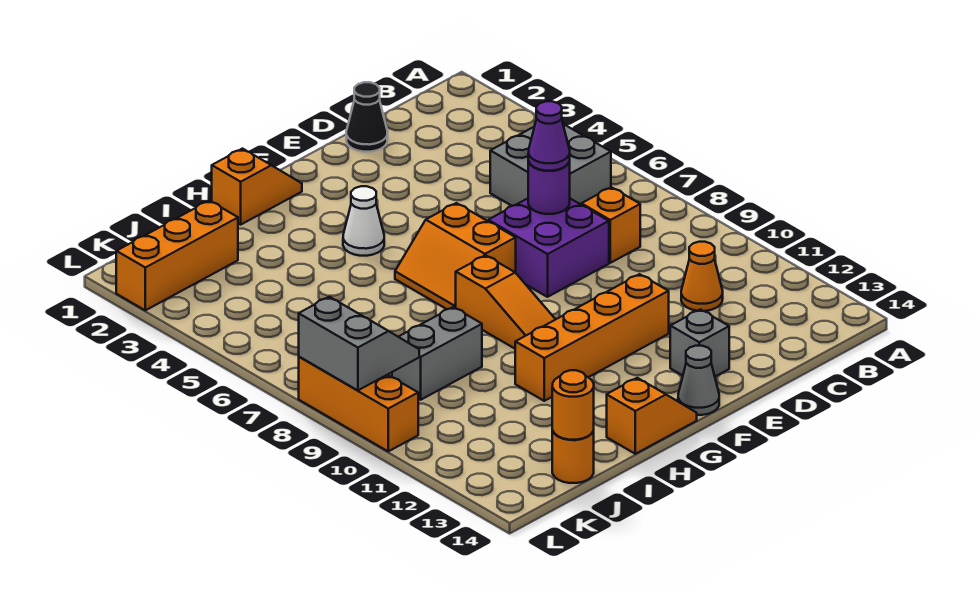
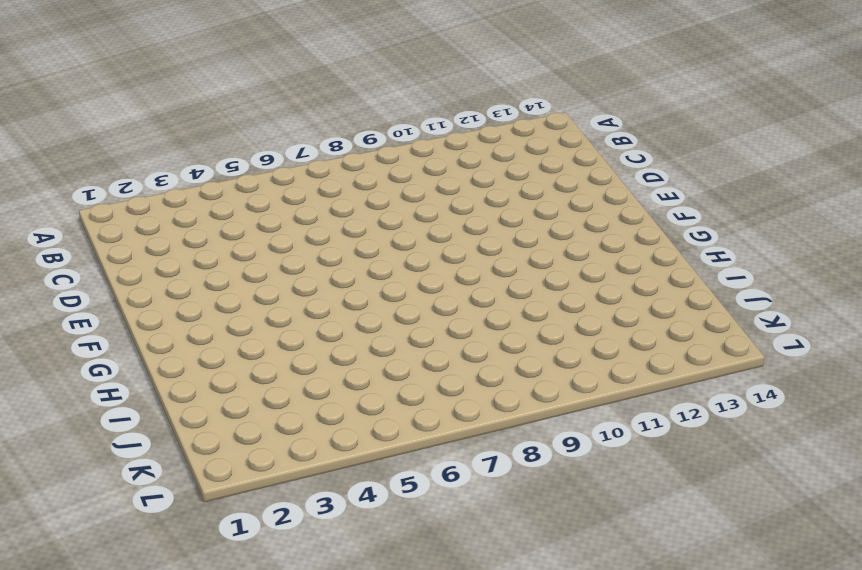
none -> grey 2x2 brick [490,124,611,206]
none -> orange 1x1 brick [581,187,640,263]
none -> orange 1x1 cone [681,242,723,311]

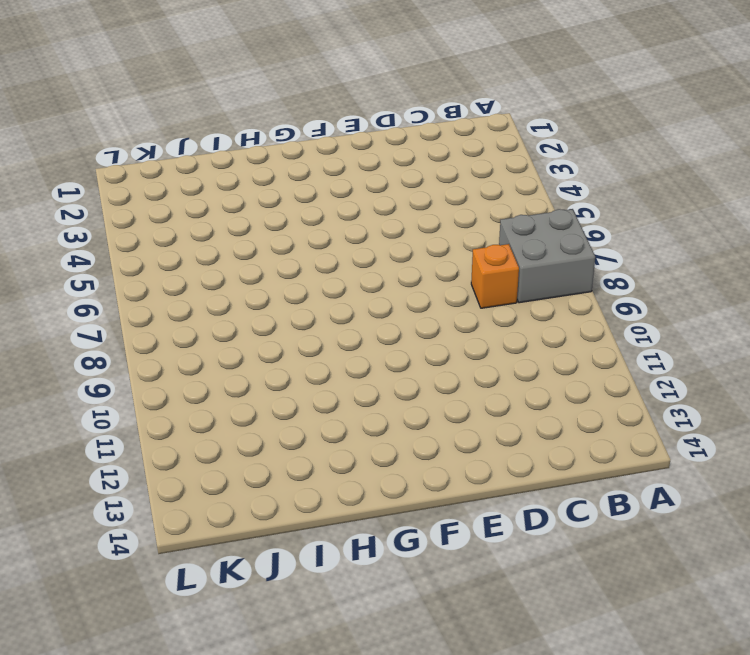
grey 2x2 brick [499,209,595,303] -> grey 2x2 brick moved to [490,124,611,206]
none -> orange 1x1 cone [681,242,723,311]
none -> black 1x1 cone [346,82,388,152]
none -> purple 2x2 brick [488,198,609,297]

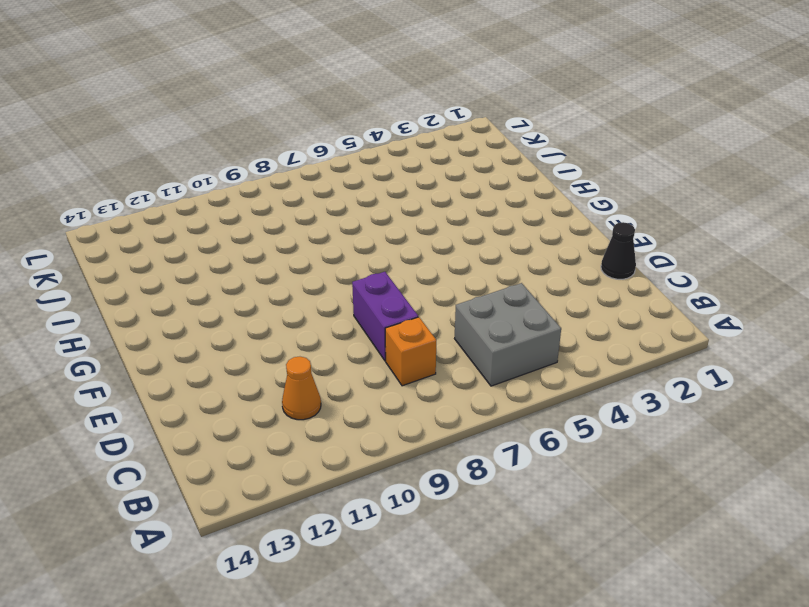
purple 1x2 brick [352,272,418,361] -> purple 2x2 brick [488,198,609,297]
none -> orange 1x4 brick [515,274,669,401]
none -> grey 1x1 brick [670,309,729,377]
none -> orange 2x2 slope [395,203,516,309]

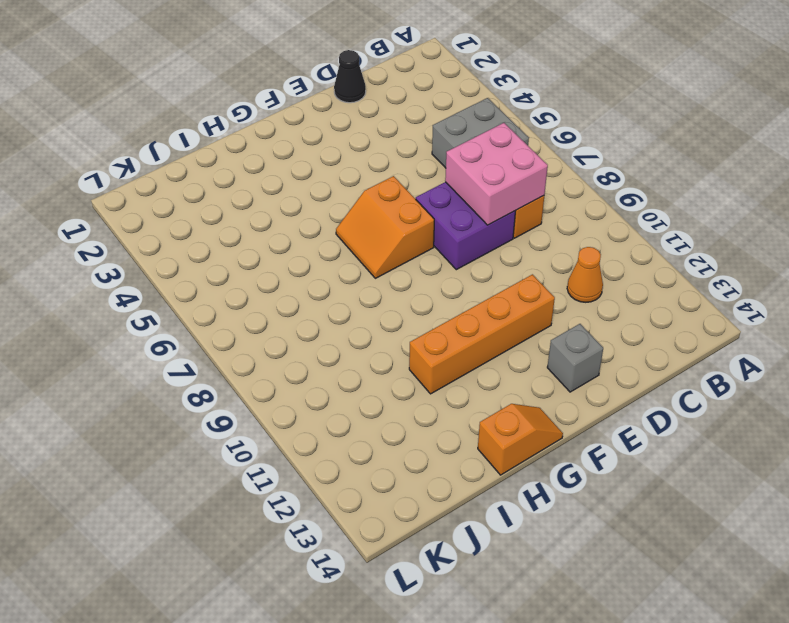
pink 2x2 brick [445,123,548,225] -> purple 1x1 round brick [528,161,570,214]
none -> grey 1x1 cone [678,346,719,415]
none -> orange 1x2 slope [212,149,302,225]
none -> white 1x1 cone [343,186,384,256]

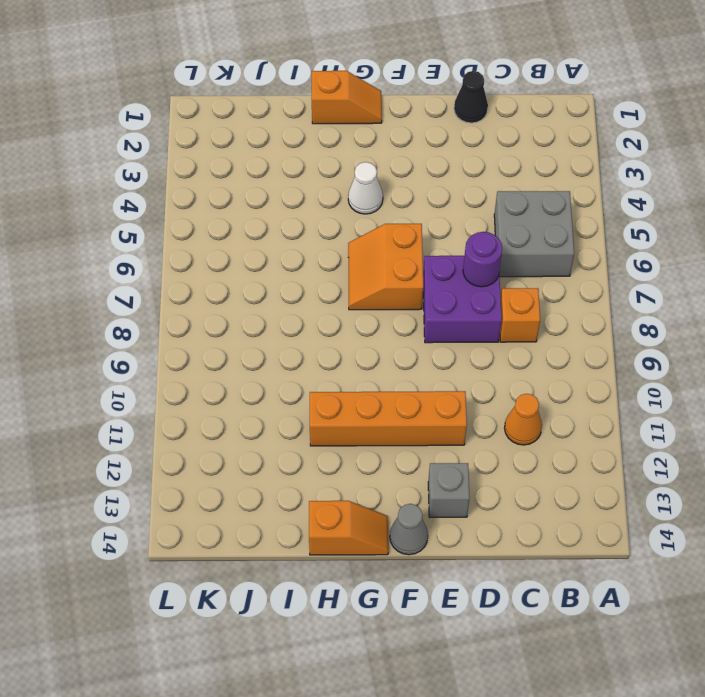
none -> orange 1x3 slope [456,255,556,349]
none -> grey 1x2 brick [392,307,482,400]
none -> orange 1x3 brick [116,201,238,310]

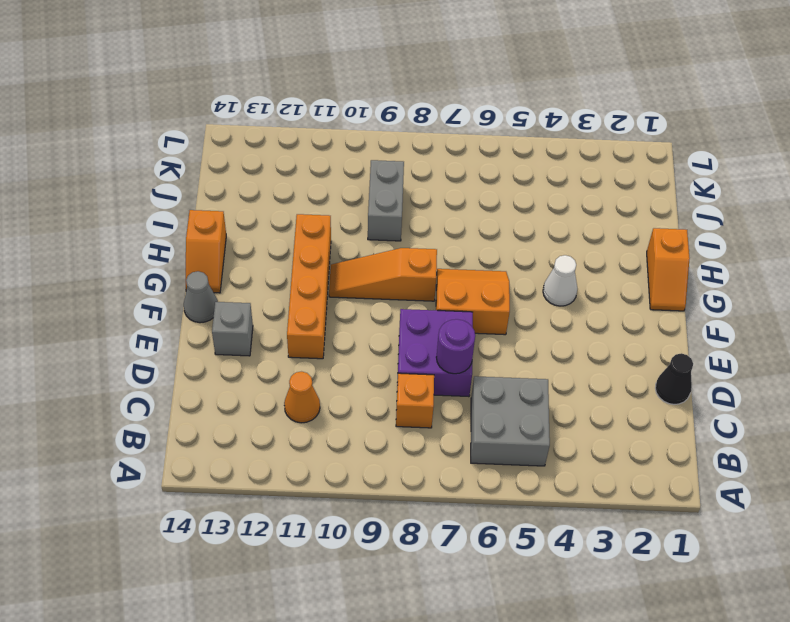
none -> orange 1x3 brick [116,201,238,310]
none -> orange 1x1 round brick [552,431,594,483]
none -> orange 1x3 brick [299,357,418,451]

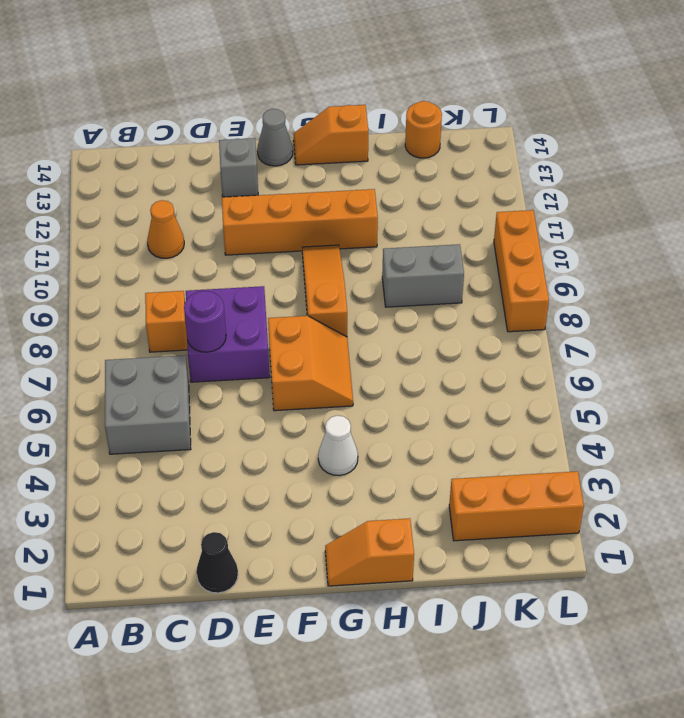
none -> orange 1x1 round brick [552,370,594,440]
none -> grey 2x2 slope [299,297,419,391]
none -> purple 1x1 cone [528,101,570,171]

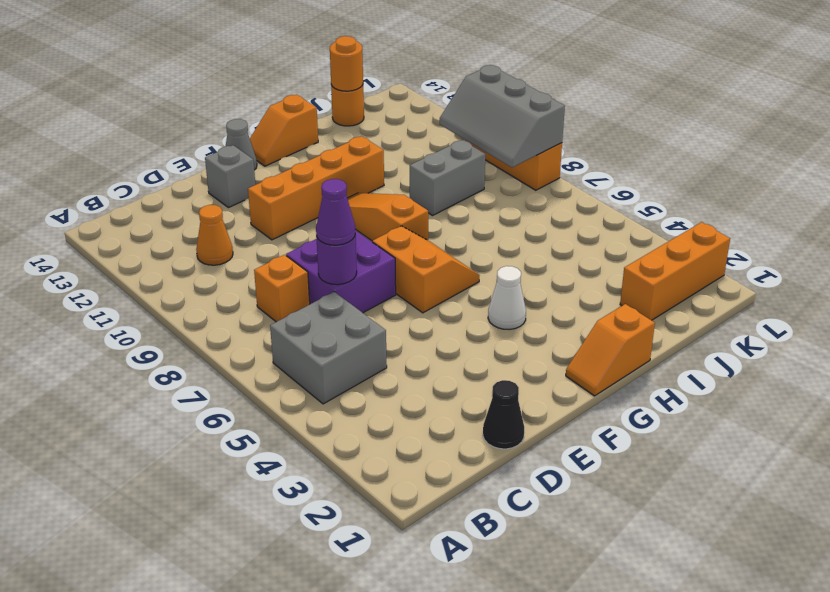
grey 2x3 slope [440,65,565,168] -> grey 2x2 slope [299,297,419,391]

